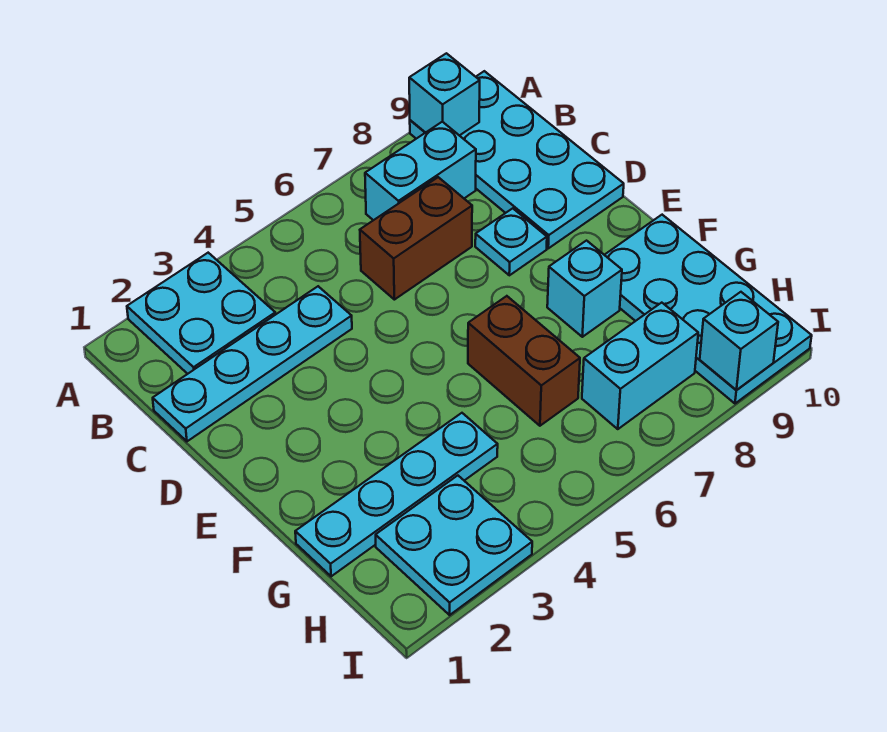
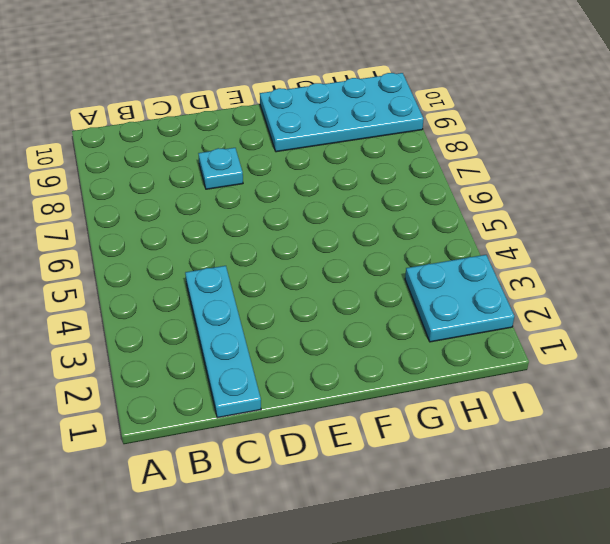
none -> cyan 2x2 plate [127,253,275,374]
none -> cyan 2x4 plate [410,71,624,248]
none -> cyan 1x2 brick [365,122,476,220]

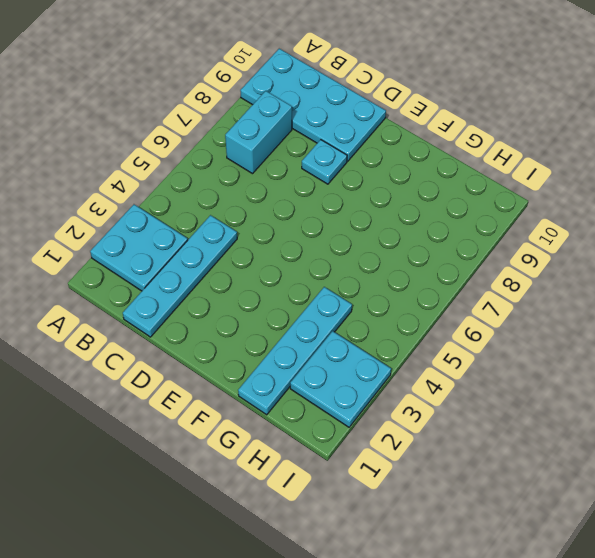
none -> brown 1x2 brick [360,177,472,300]
none -> brown 1x2 brick [468,296,580,426]
none -> cyan 1x1 brick [547,241,622,337]

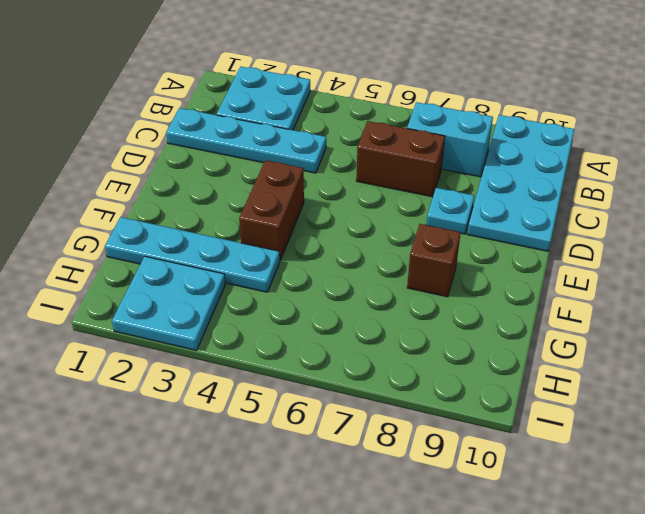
brown 1x2 brick [239,160,304,260] -> brown 1x2 brick moved to [468,296,580,426]
brown 1x1 brick [407,224,461,297] -> cyan 1x1 brick [547,241,622,337]
none -> cyan 2x4 plate [605,215,812,403]
none -> cyan 1x2 brick [582,303,698,429]
none -> cyan 1x1 brick [409,53,480,136]

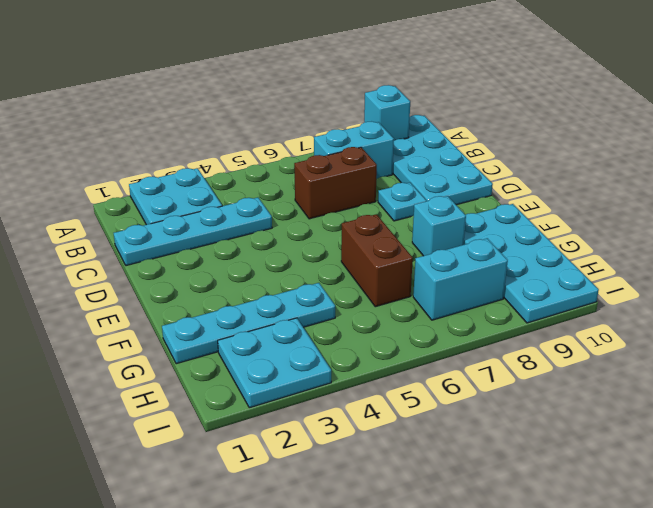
none -> cyan 1x1 brick [700,292,778,390]

